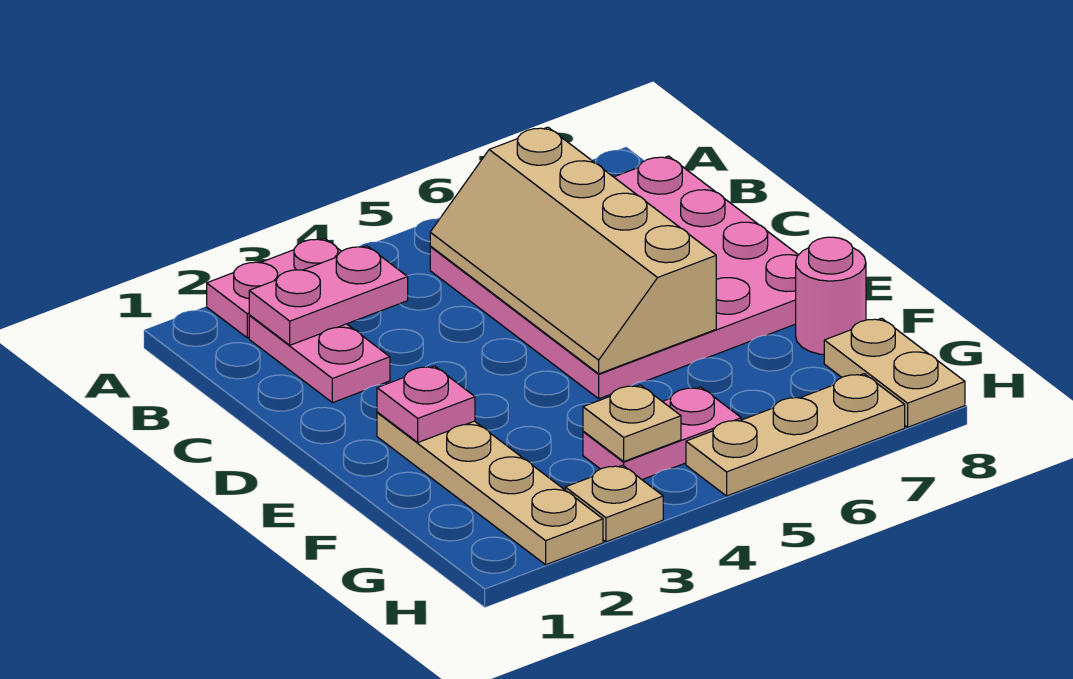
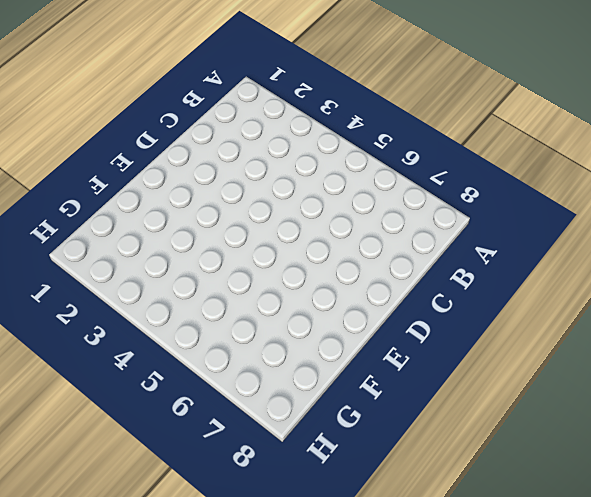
none -> pink 1x2 plate [207,238,341,338]
none -> pink 1x2 plate [249,316,390,403]
none -> pink 4x4 plate [430,156,798,399]

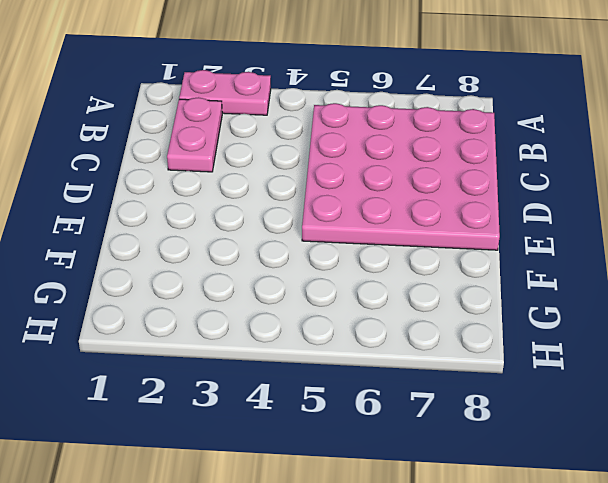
none -> tan 1x4 plate [377,412,603,565]
none -> pink 1x1 round brick [796,237,866,355]
none -> pink 1x2 plate [583,387,741,479]

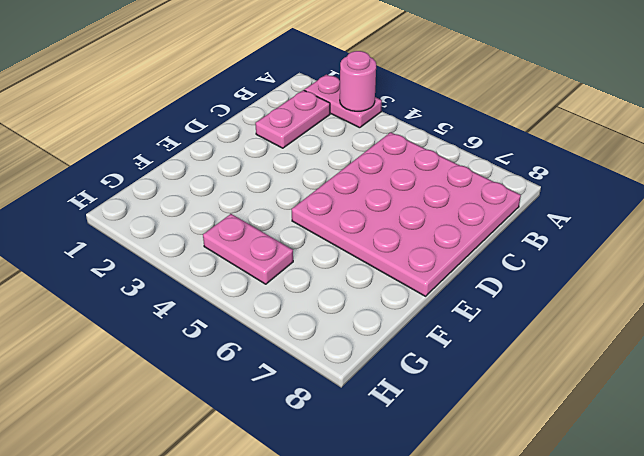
pink 1x1 round brick [340,51,376,111] -> pink 1x1 round brick moved to [796,237,866,355]
none -> tan 1x4 plate [377,412,603,565]
none -> tan 1x2 plate [824,318,965,427]
none -> tan 1x1 plate [565,465,663,542]

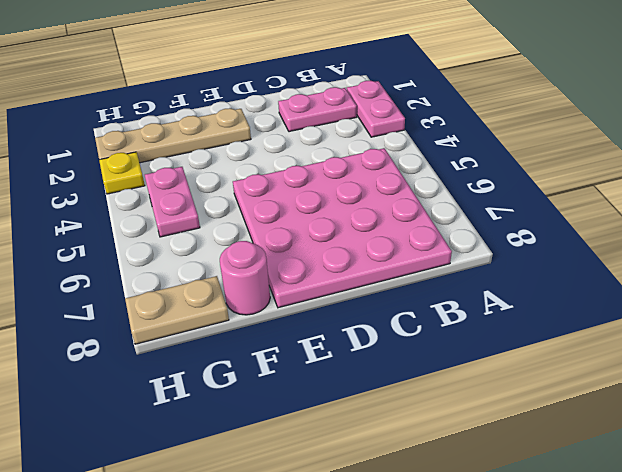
yellow 1x1 plate [99,152,145,194] -> tan 1x1 plate [565,465,663,542]
none -> tan 1x3 plate [686,374,905,496]
none -> pink 1x2 plate [249,246,408,345]
none -> tan 2x4 slope [430,127,716,374]

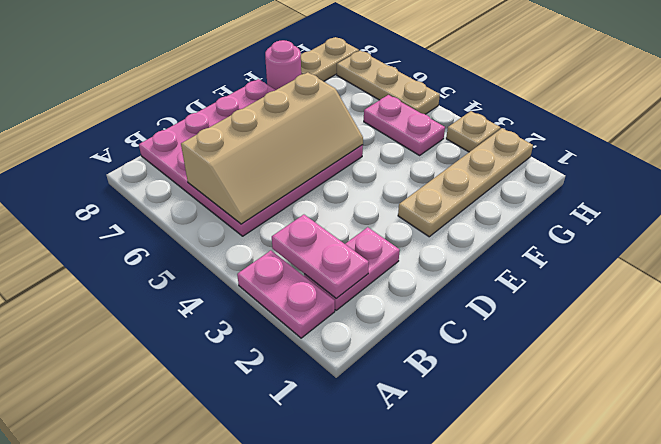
none -> pink 1x1 plate [377,366,475,442]
none -> tan 1x1 plate [583,385,681,461]

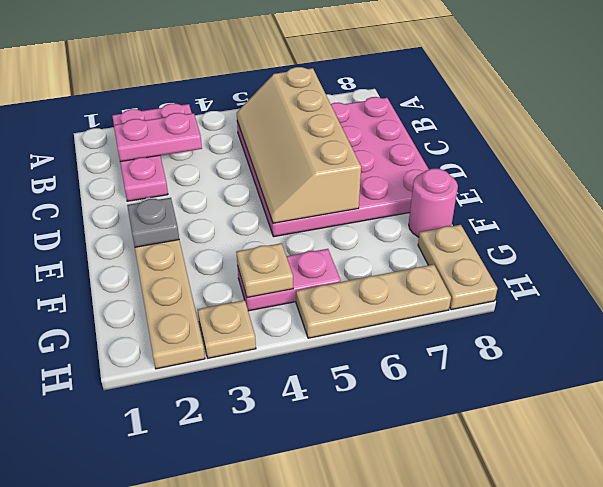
grey 1x1 plate [127,198,179,247] -> pink 1x1 plate [377,366,475,442]

